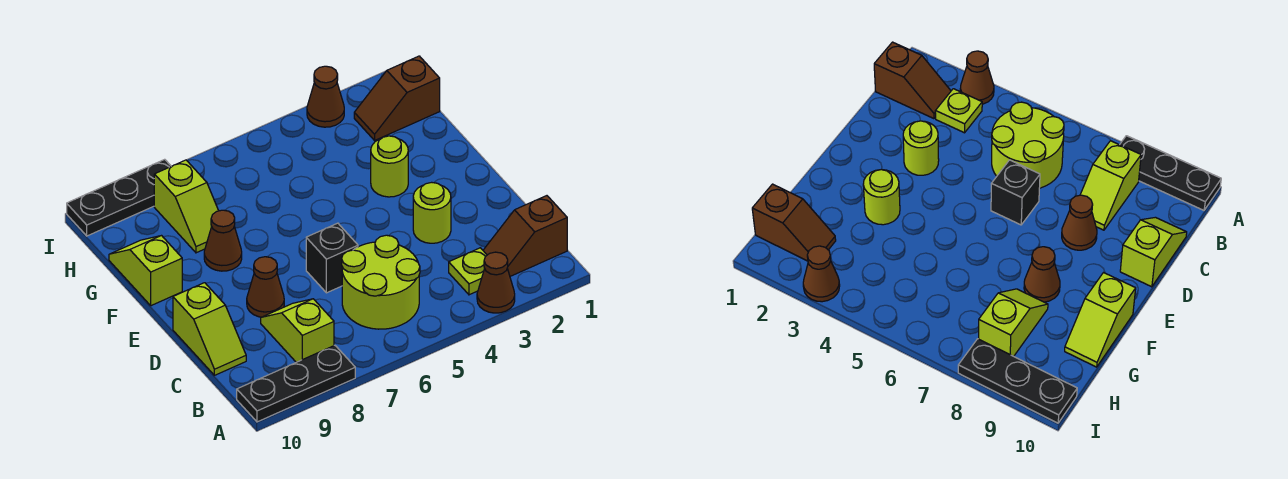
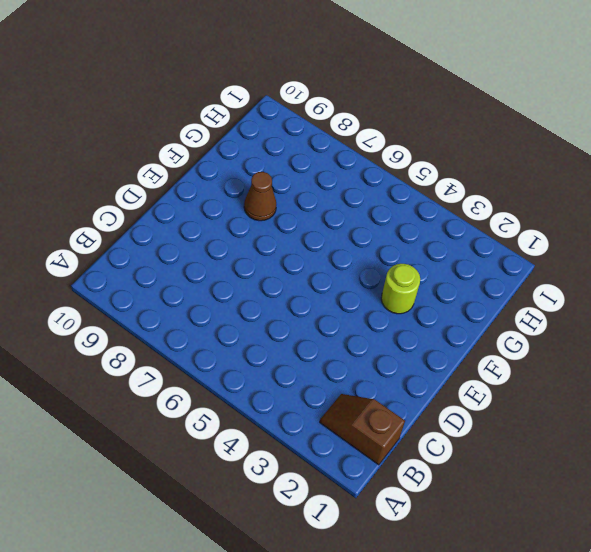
none -> brown 1x1 cone [477,252,515,313]
none -> black 1x3 plate [237,345,355,422]
none -> lime 1x1 plate [449,248,487,295]

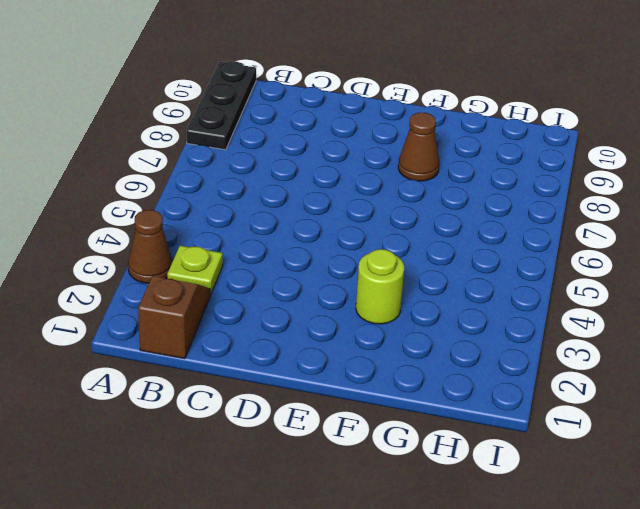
none -> lime 2x2 round brick [342,235,420,329]
none -> lime 1x2 slope [261,299,334,362]
none -> lime 1x2 slope [173,283,246,375]

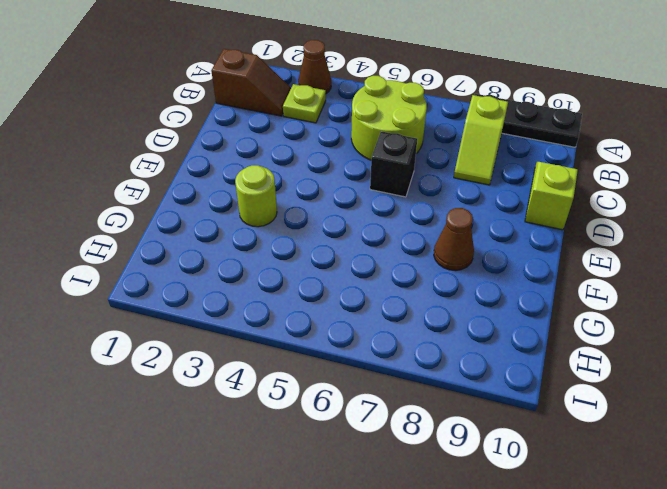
none -> lime 1x1 round brick [413,182,451,243]
none -> brown 1x1 cone [247,257,284,317]
none -> lime 1x2 slope [109,236,182,306]

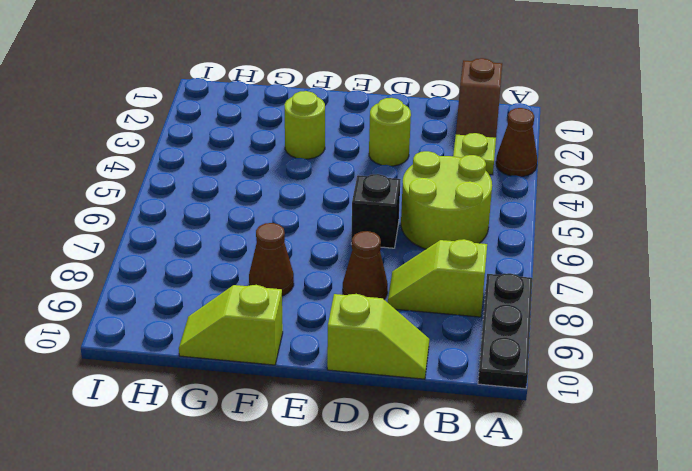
none -> lime 1x2 slope [154,160,219,253]
none -> brown 1x2 slope [354,56,440,140]
none -> brown 1x1 cone [307,66,344,127]

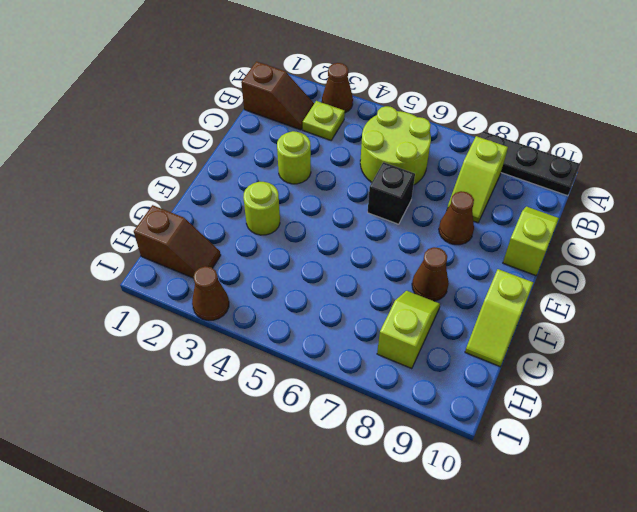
none -> black 1x3 plate [67,159,171,236]

